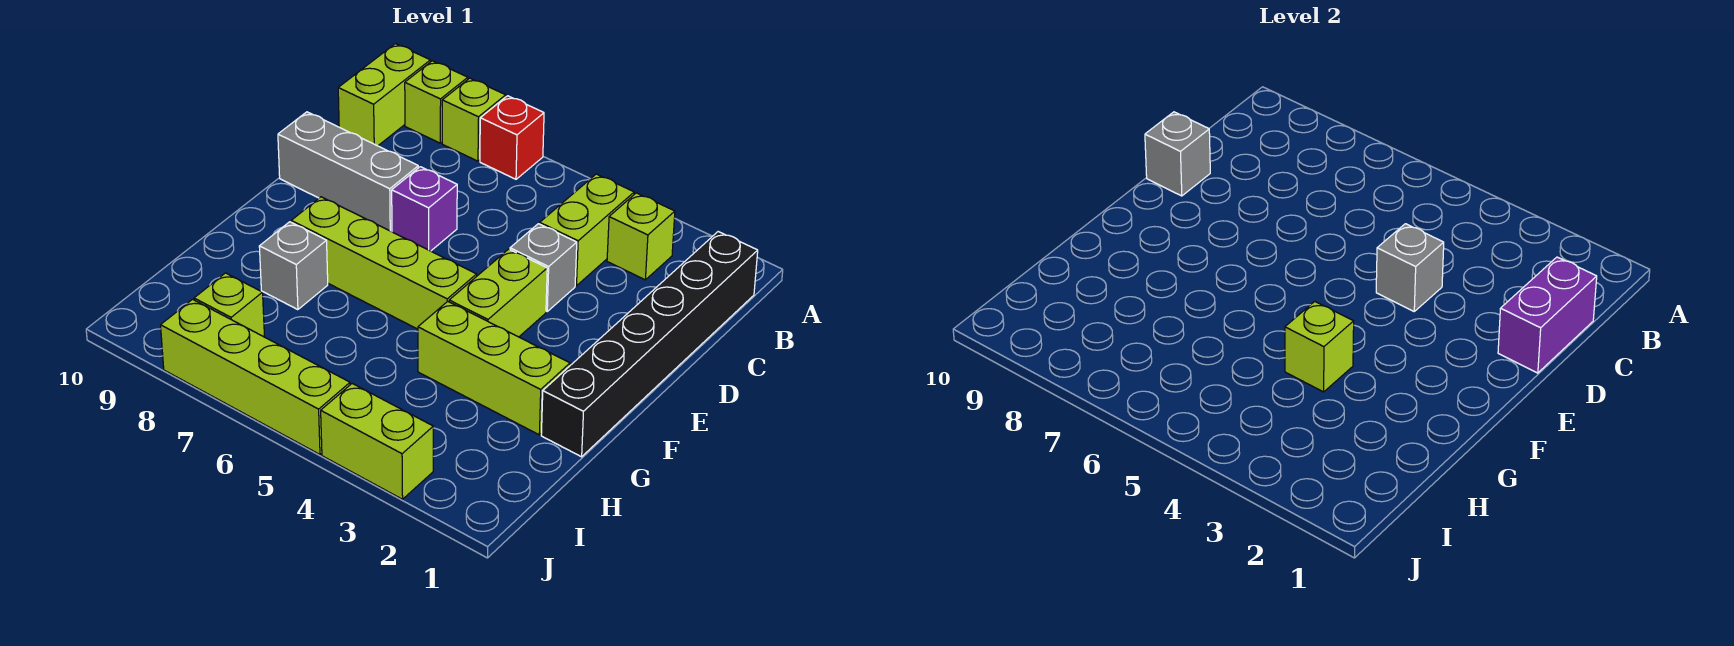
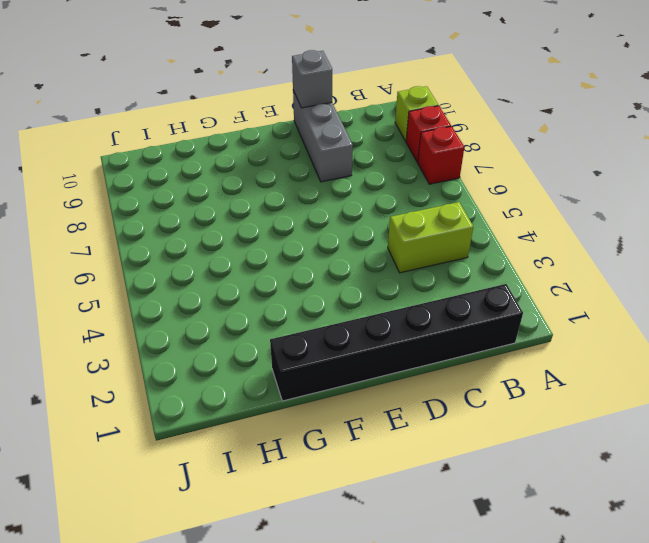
red 1x1 brick [406,106,451,162] -> lime 1x1 brick [442,78,506,161]
none -> lime 1x2 brick [338,44,430,146]
none -> lime 1x1 brick [607,193,675,280]
none -> grey 1x1 brick [510,224,577,311]

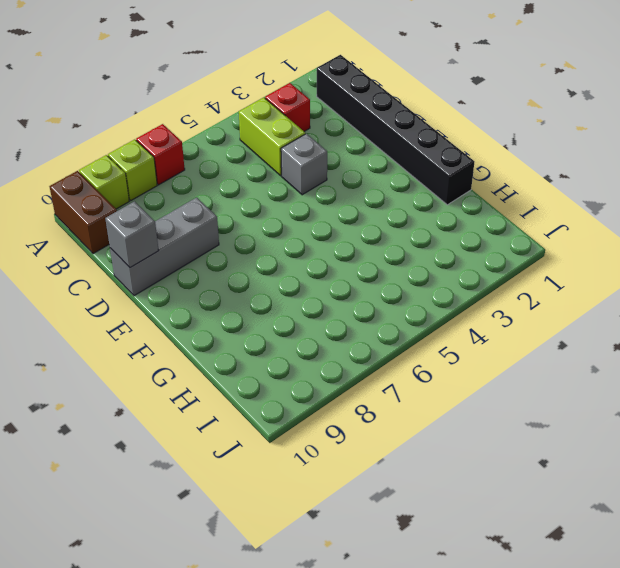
brown 1x2 brick [50,171,117,254] -> lime 1x2 brick [338,44,430,146]
red 1x1 brick [265,83,310,131] -> lime 1x1 brick [607,193,675,280]
none -> purple 1x1 brick [392,167,457,251]
none -> lime 1x2 brick [449,249,547,337]
none -> lime 1x4 brick [291,197,477,329]

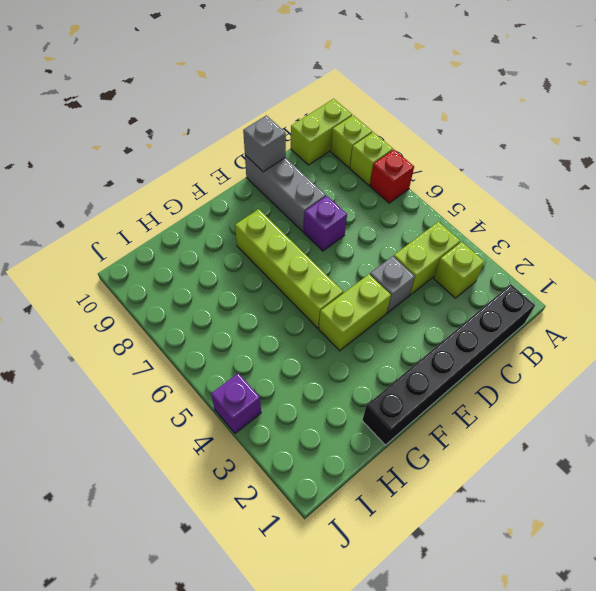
purple 1x1 brick [211,373,261,433] -> lime 1x2 brick [321,384,433,499]
none -> lime 1x3 brick [418,301,570,435]
none -> grey 1x1 brick [259,222,328,310]
none -> lime 1x1 brick [194,273,265,337]

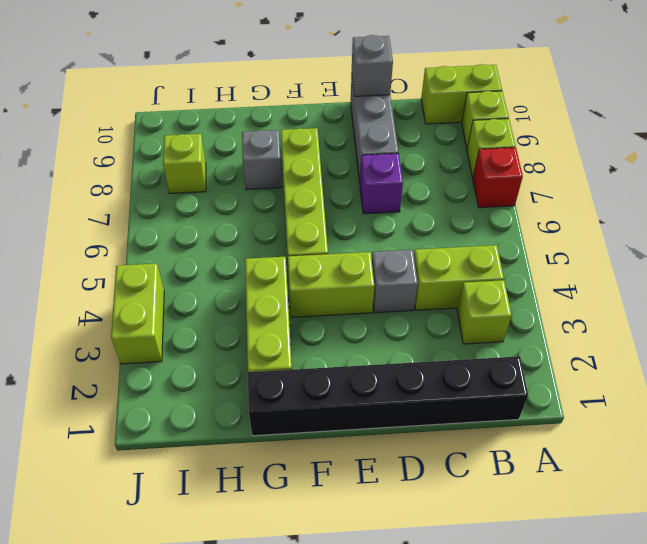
none -> lime 1x4 brick [161,299,350,454]
none -> purple 1x2 brick [1498,257,1597,373]
none -> grey 1x1 brick [1376,224,1444,311]

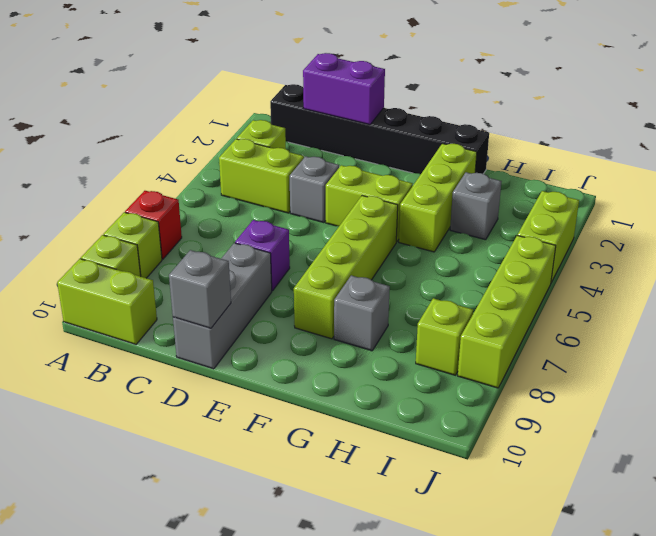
grey 1x1 brick [450,172,502,240] -> grey 1x1 brick moved to [1376,224,1444,311]
none -> lime 1x1 brick [1285,301,1354,392]

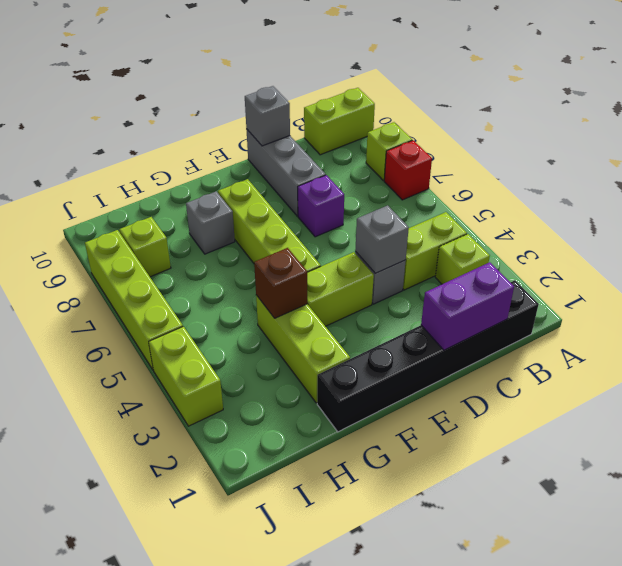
brown 1x1 brick [254,248,307,318] -> lime 1x1 brick [1285,301,1354,392]
none -> lime 1x1 brick [405,61,468,143]

